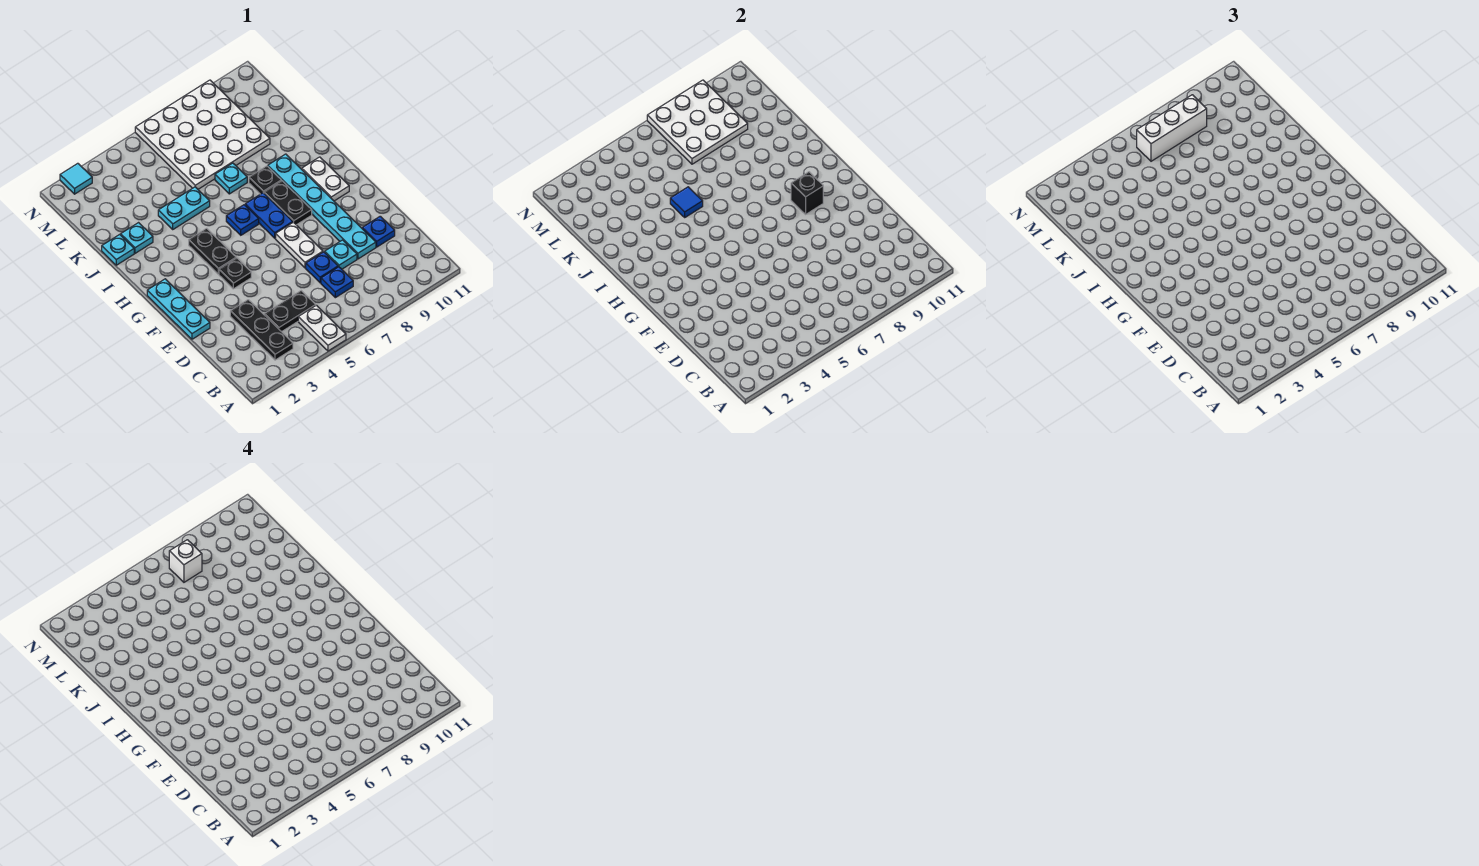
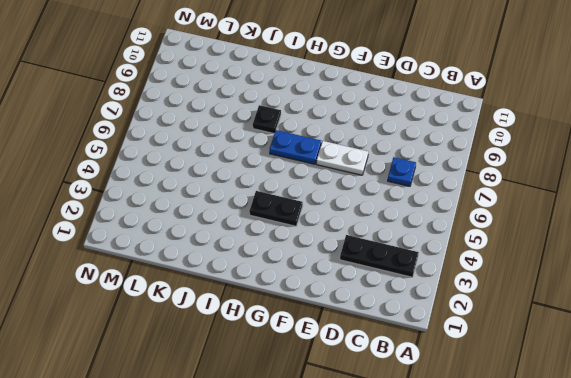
none -> white 1x2 plate [298,305,346,351]
none -> black 1x2 plate [264,291,316,332]
none -> blue 1x1 plate [306,252,338,283]

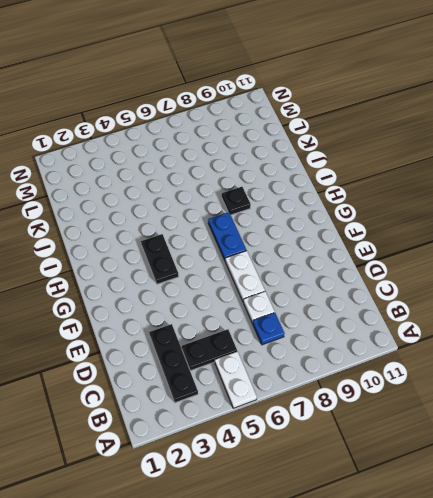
white 1x1 plate [243,292,275,323] -> blue 1x1 plate [306,252,338,283]
none -> cyan 1x1 plate [325,240,357,269]
none -> cyan 1x6 plate [268,154,376,259]
none -> blue 1x1 plate [362,216,395,247]

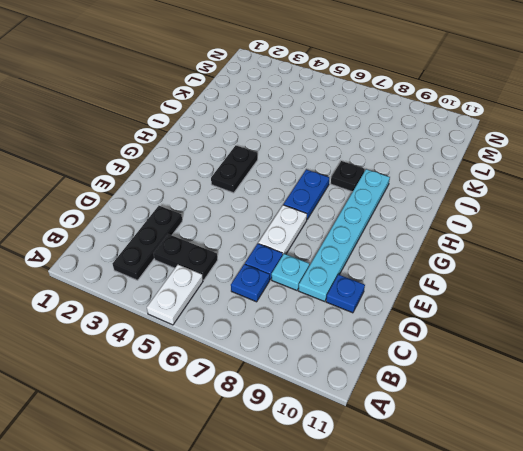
none -> cyan 1x3 plate [147,279,210,339]
none -> black 1x1 plate [219,258,251,289]
none -> black 1x2 plate [264,181,312,225]

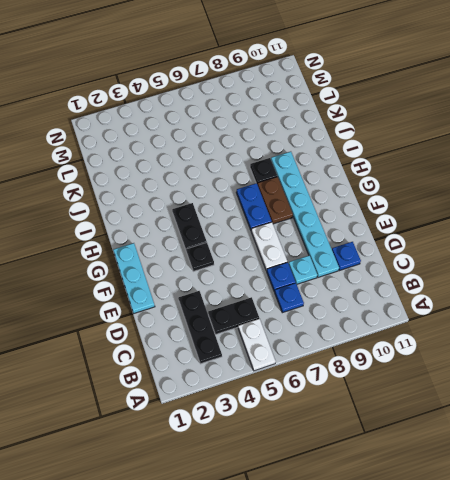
brown 1x2 plate [258,177,293,224] -> black 1x2 plate [264,181,312,225]
none -> white 1x2 plate [302,157,349,201]
none -> blue 1x1 plate [226,205,259,235]
none -> cyan 1x1 plate [102,234,134,265]

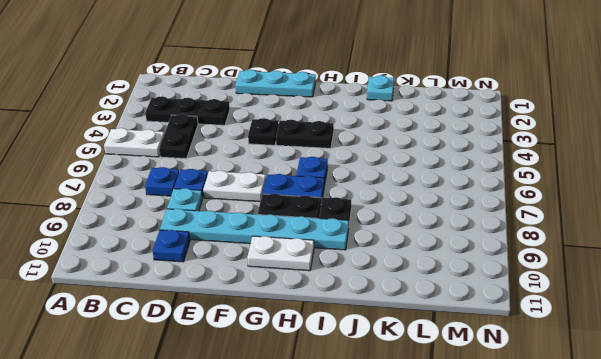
none -> cyan 1x1 plate [121,223,153,253]
none -> cyan 1x2 plate [158,187,210,229]
none -> cyan 1x1 plate [215,163,247,194]

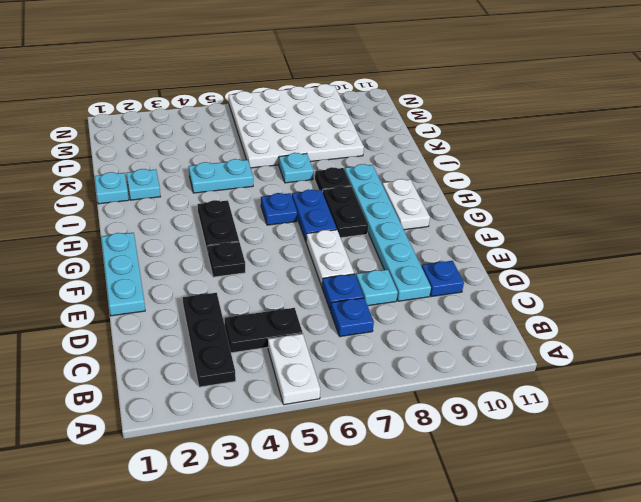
none -> cyan 1x1 tile [60,163,92,194]
none -> black 1x1 brick [791,172,823,214]
none -> blue 1x1 tile [670,187,703,217]

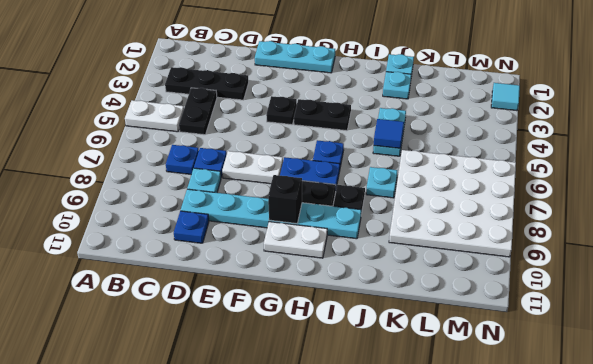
none -> white 3x3 plate [647,80,748,164]
none -> white 1x3 brick [1137,95,1207,161]
none -> white 1x1 brick [169,540,202,582]

